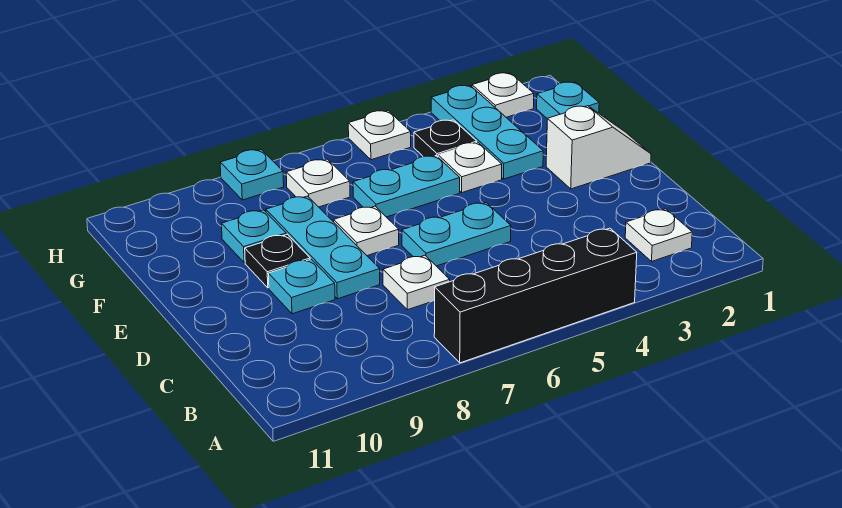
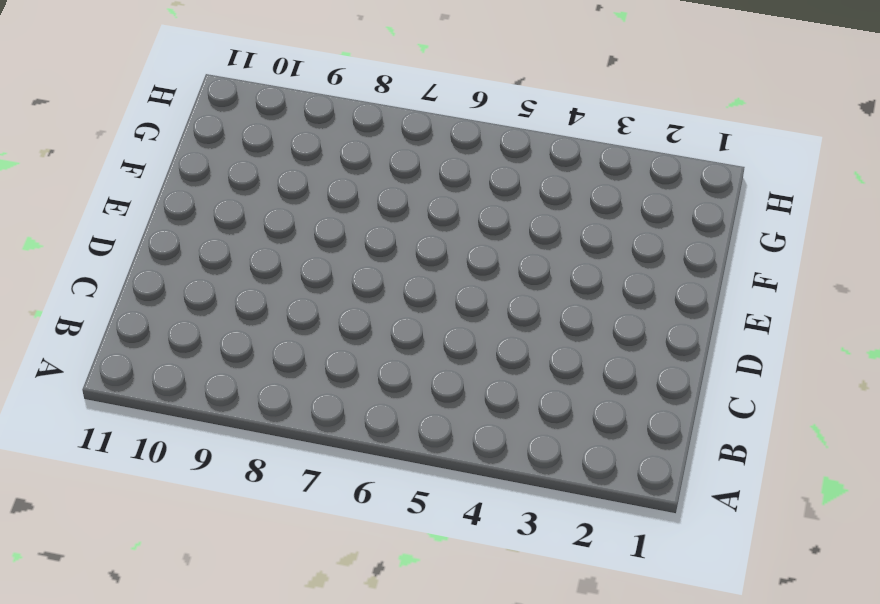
none -> black 1x4 brick [434,228,637,363]
none -> white 1x1 plate [625,209,692,262]
none -> white 1x1 plate [383,255,450,310]

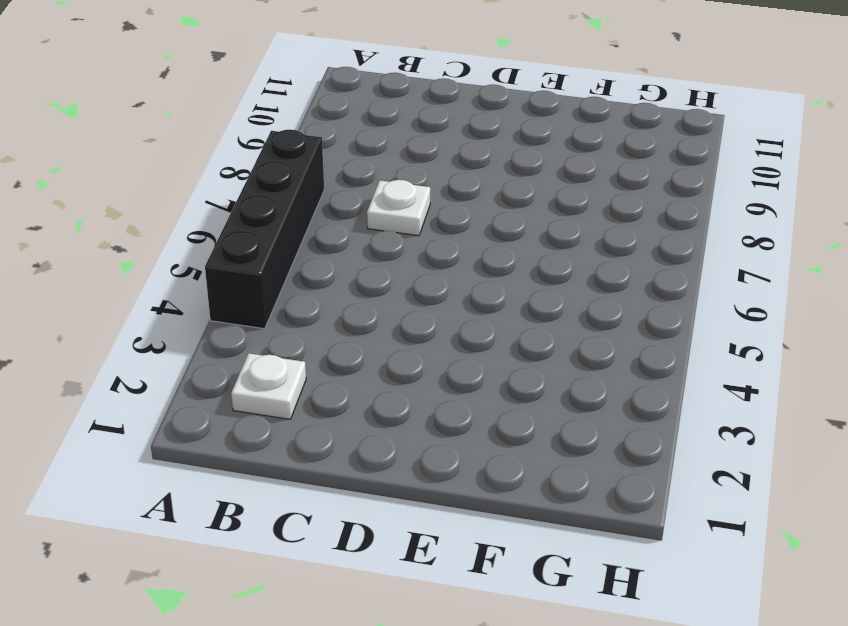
none -> cyan 1x2 plate [402,203,511,266]
none -> cyan 1x3 plate [266,196,380,299]
none -> cyan 1x1 plate [268,259,335,314]

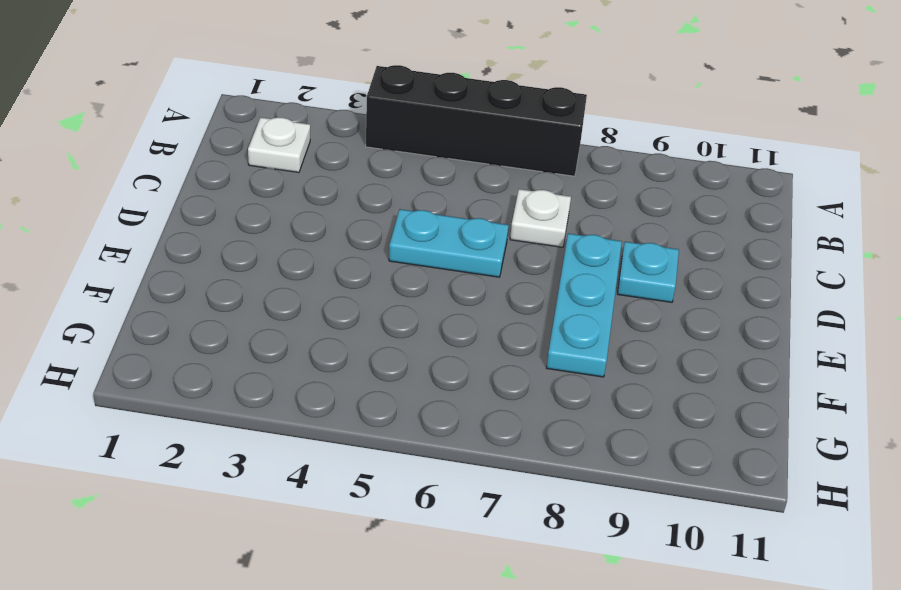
none -> white 1x2 slope [546,106,651,189]
none -> white 1x1 plate [334,206,399,256]
none -> black 1x1 plate [245,234,310,288]

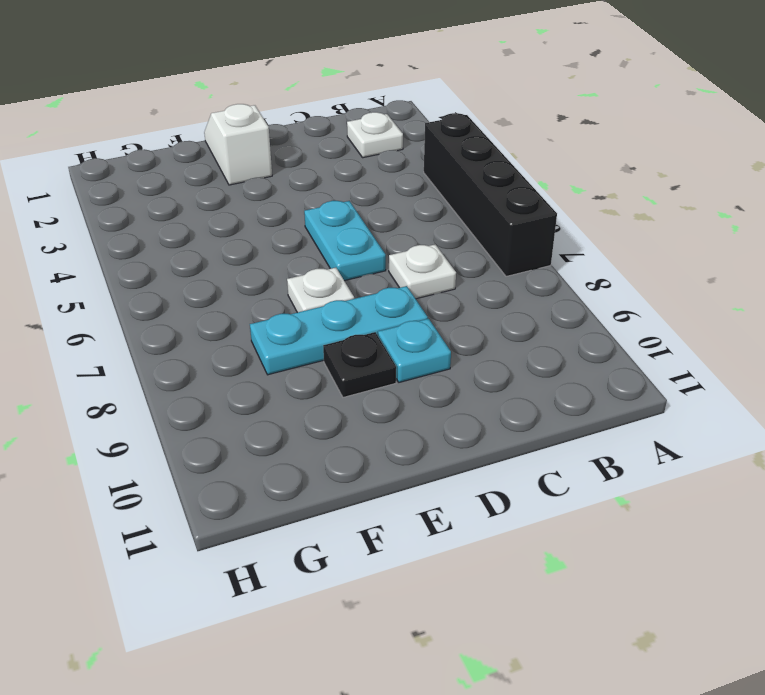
none -> cyan 1x3 plate [431,85,543,179]
none -> white 1x1 plate [438,142,502,193]
none -> cyan 1x2 plate [353,156,460,217]

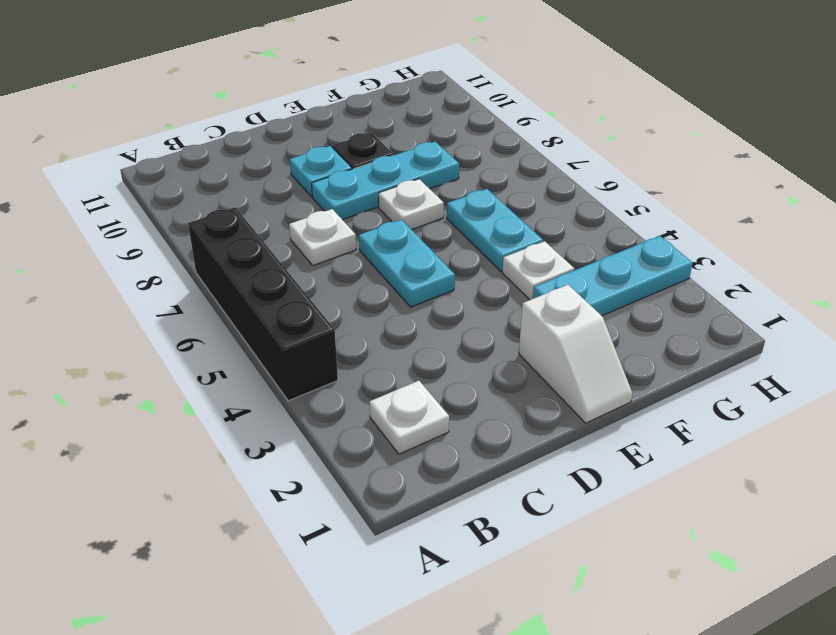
none -> cyan 1x1 plate [222,210,286,263]
none -> cyan 1x1 plate [537,82,599,119]
none -> black 1x1 plate [414,120,477,157]

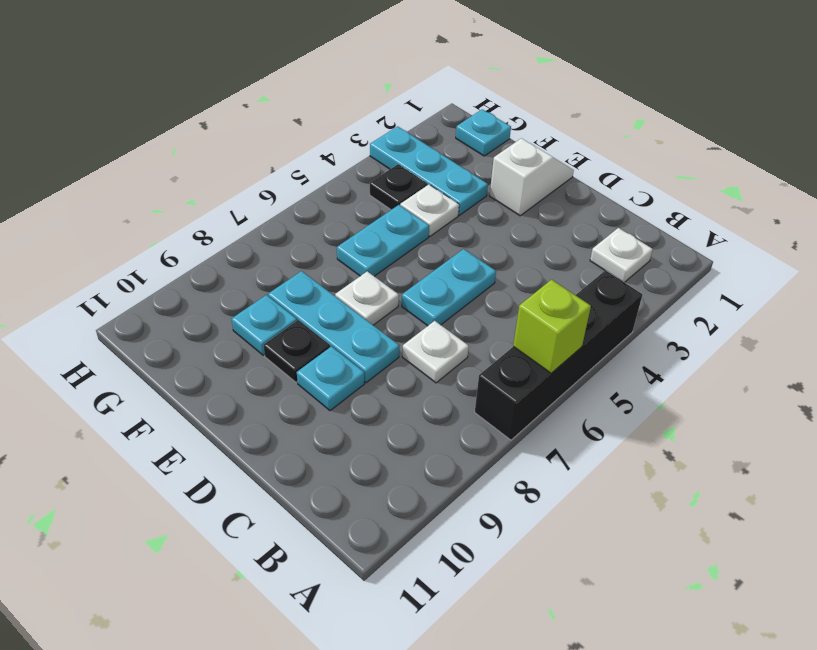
lime 1x1 brick [513,280,591,373] -> none
none -> white 1x1 plate [286,159,350,207]
none -> white 1x1 plate [472,73,534,117]
none -> white 1x1 plate [348,111,411,160]

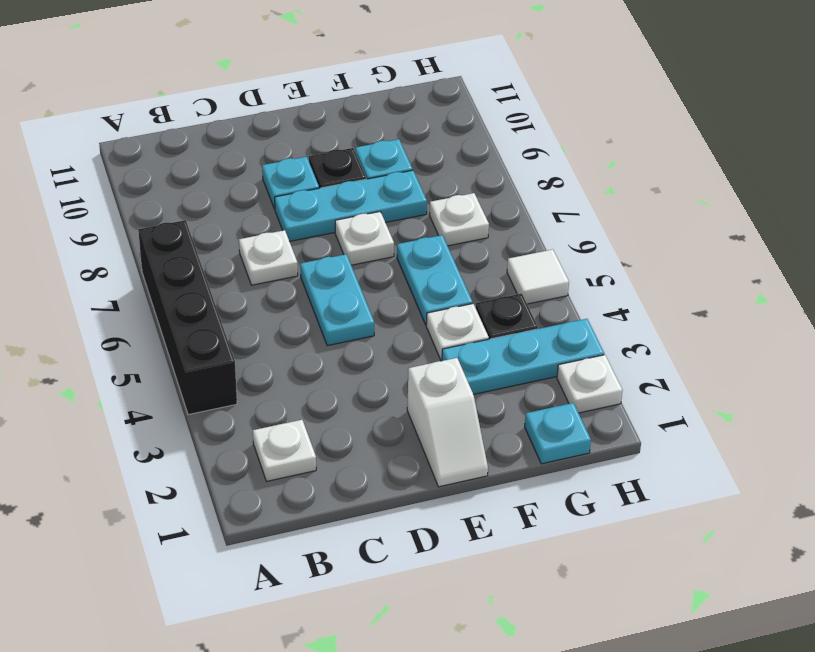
white 1x1 tile [507,249,569,304] -> white 1x1 plate [348,111,411,160]
none -> cyan 1x1 plate [220,149,284,200]

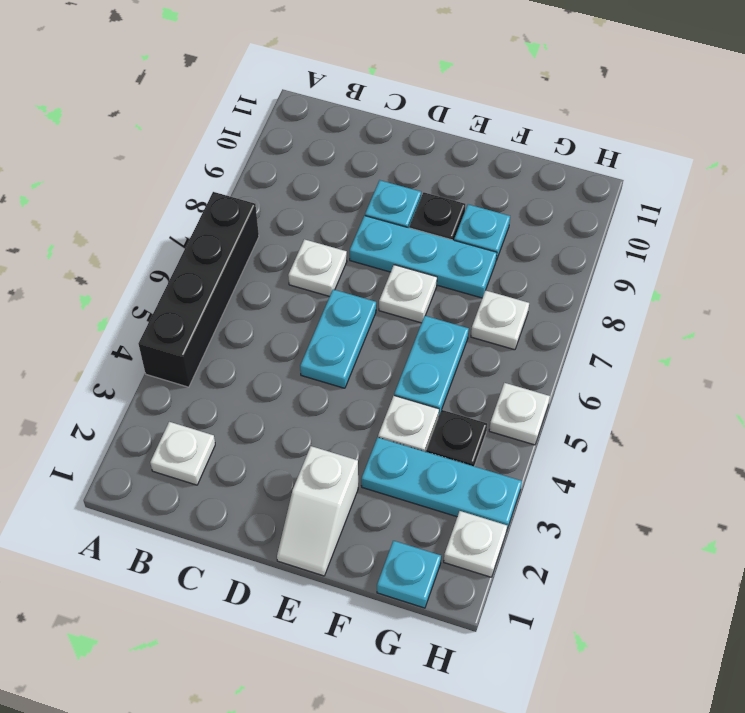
none -> cyan 1x1 plate [220,149,284,200]

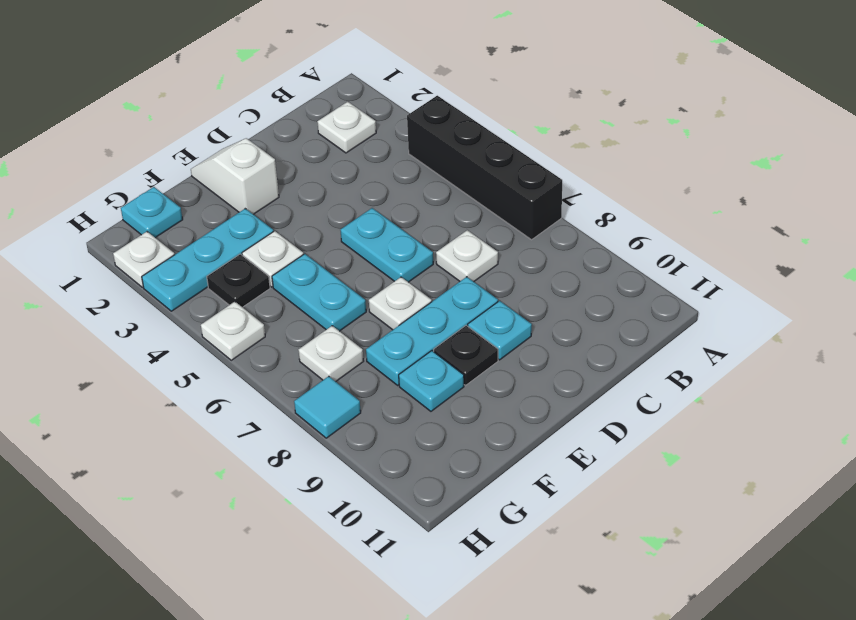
cyan 1x1 tile [294,376,361,438] -> cyan 1x1 plate [220,149,284,200]

